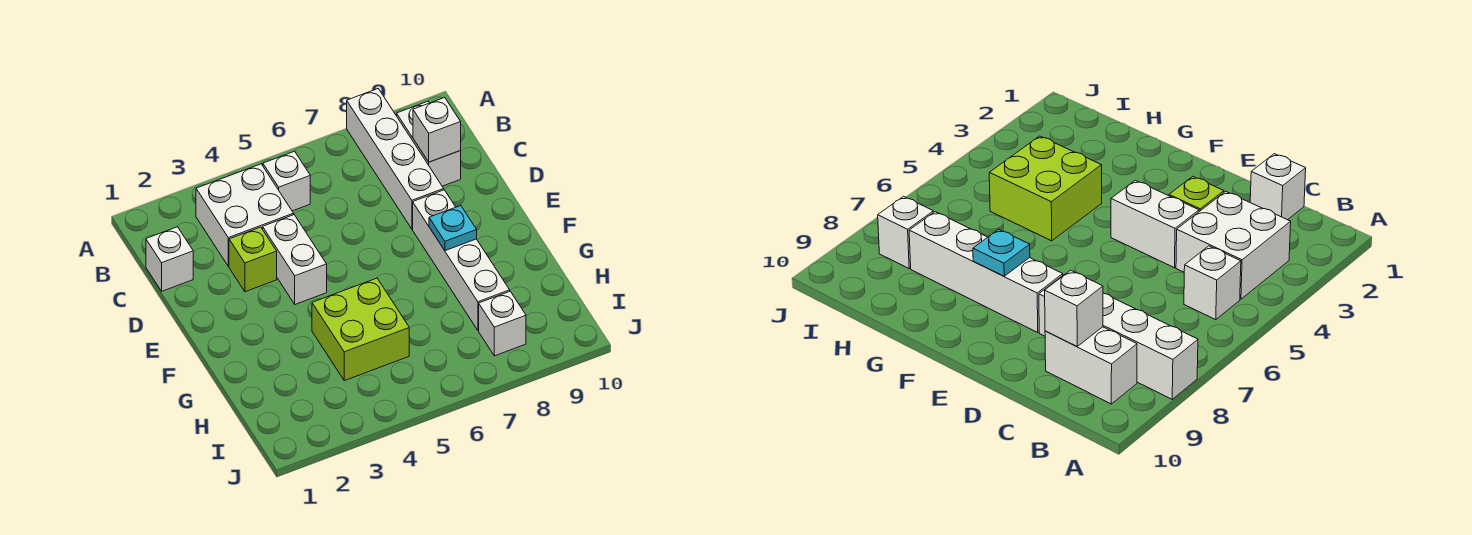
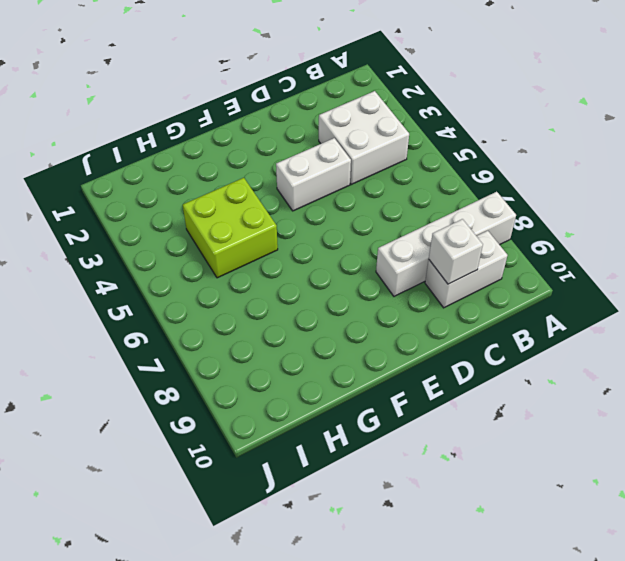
none -> white 1x1 brick [263,151,310,211]
none -> white 1x1 brick [146,227,193,291]
none -> lime 1x1 brick [229,227,277,292]

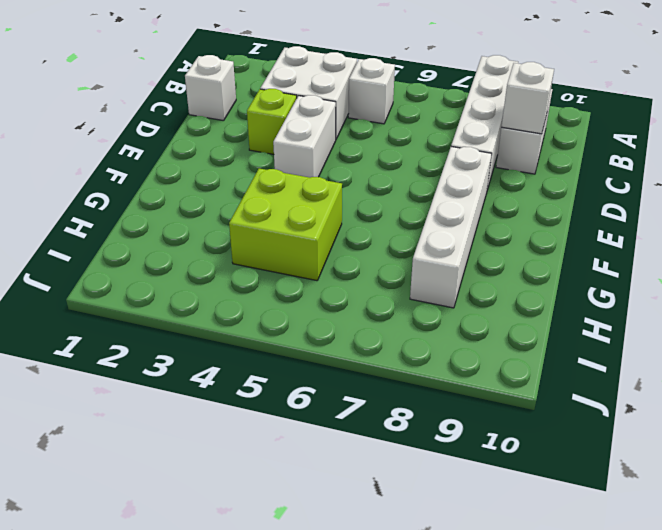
none -> white 1x1 brick [479,291,526,356]
none -> cyan 1x1 plate [429,206,477,251]

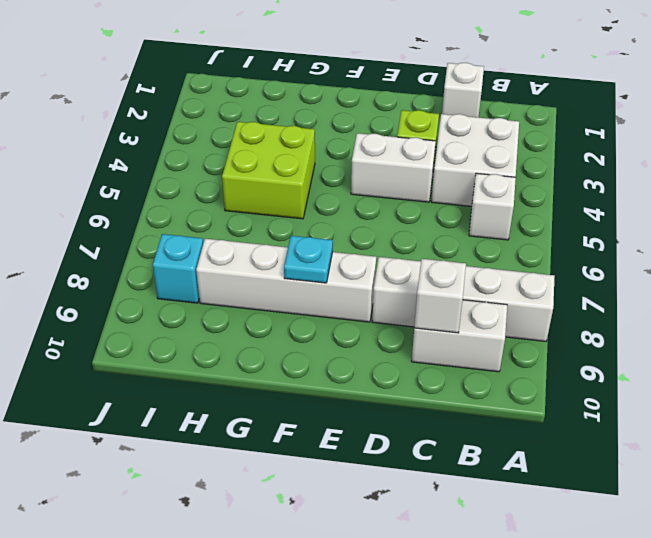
cyan 1x1 brick [153,234,203,303] -> white 1x1 brick [479,291,526,356]

